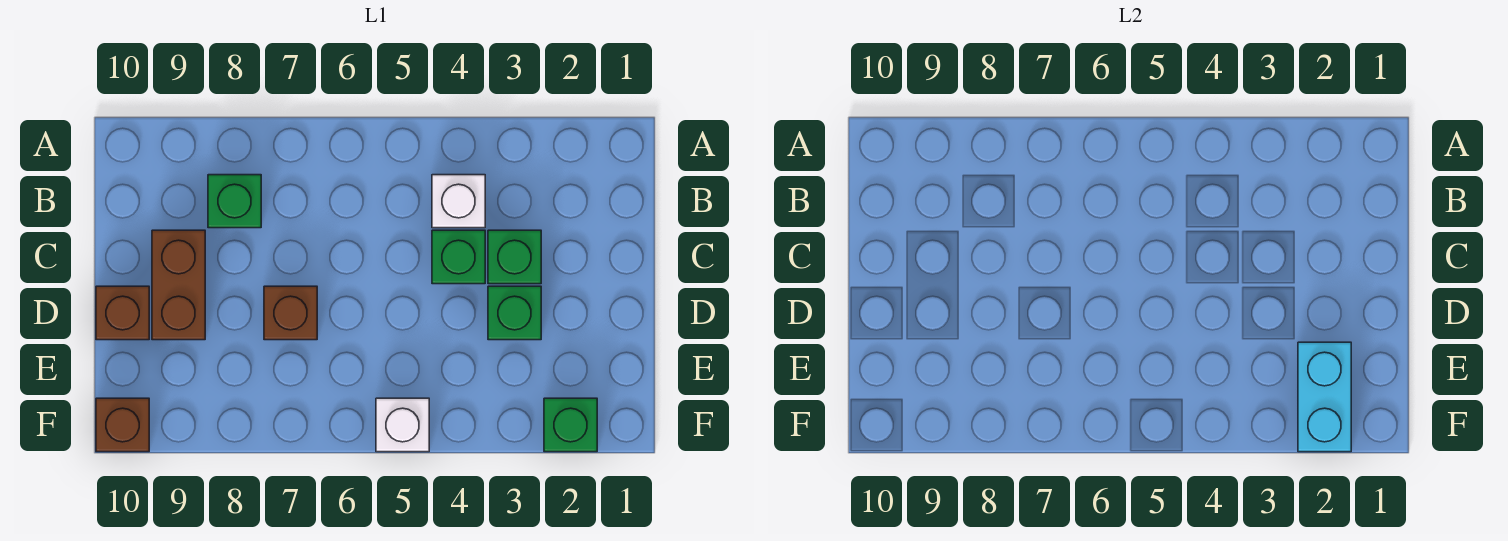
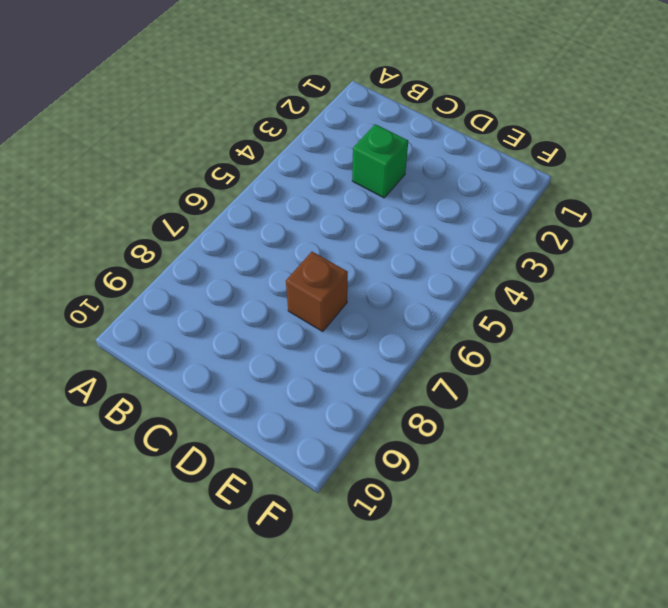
none -> white 1x1 brick [432,175,485,228]
none -> green 1x1 brick [208,175,261,228]
none -> green 1x1 brick [432,230,485,284]

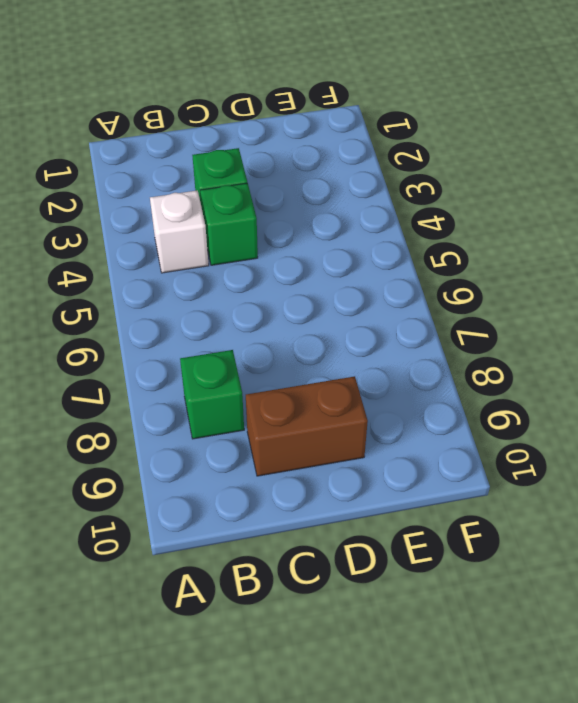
none -> green 1x1 brick [488,286,541,340]
none -> brown 1x1 brick [264,286,317,340]
none -> brown 1x1 brick [96,286,149,340]

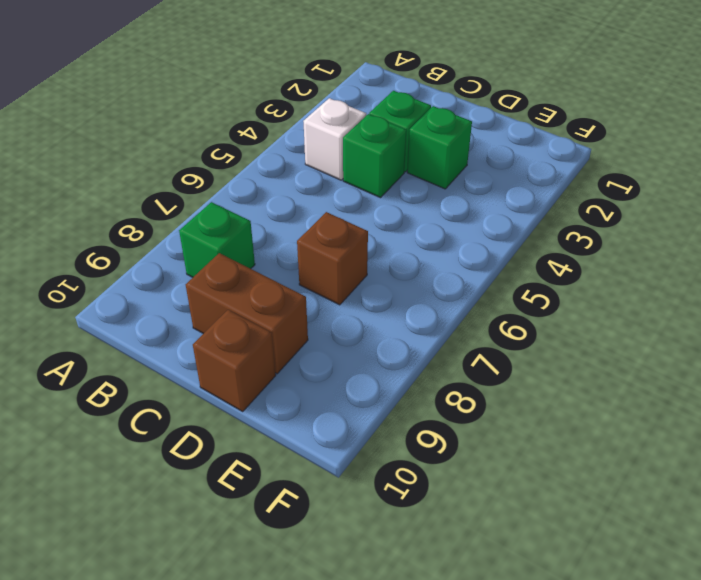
none -> green 1x1 brick [544,398,597,452]
none -> white 1x1 brick [376,398,429,452]
none -> brown 1x1 brick [96,398,149,452]

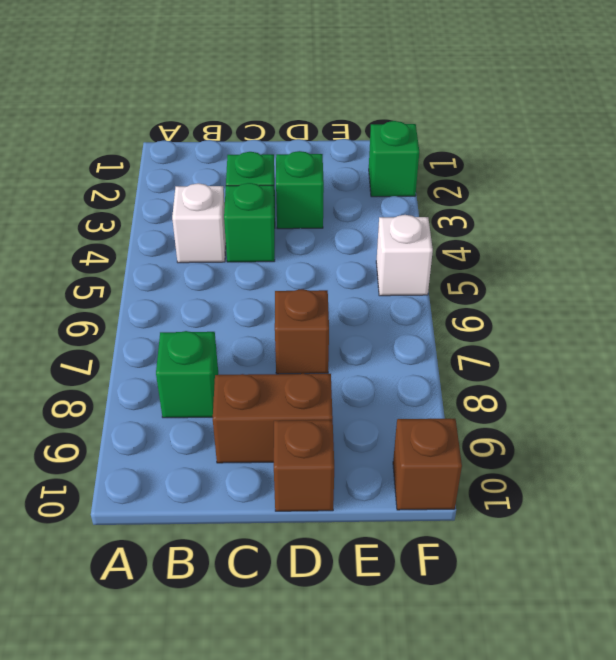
none -> cyan 1x2 brick [1298,342,1351,452]

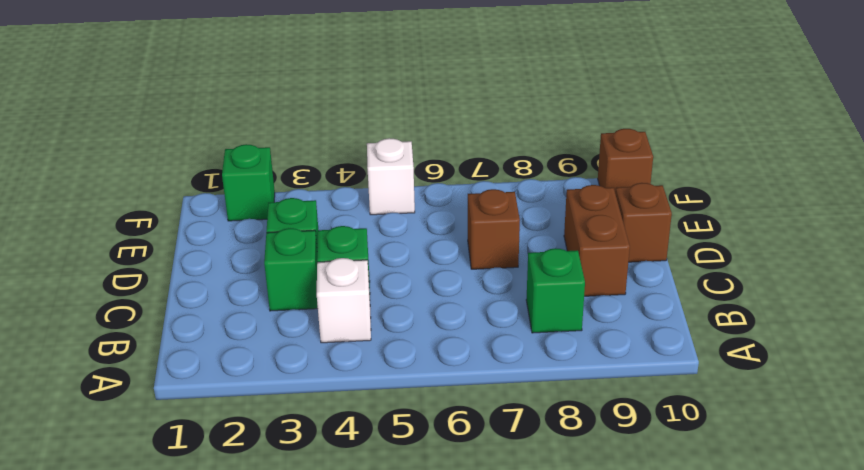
none -> cyan 1x2 brick [1298,342,1351,452]

